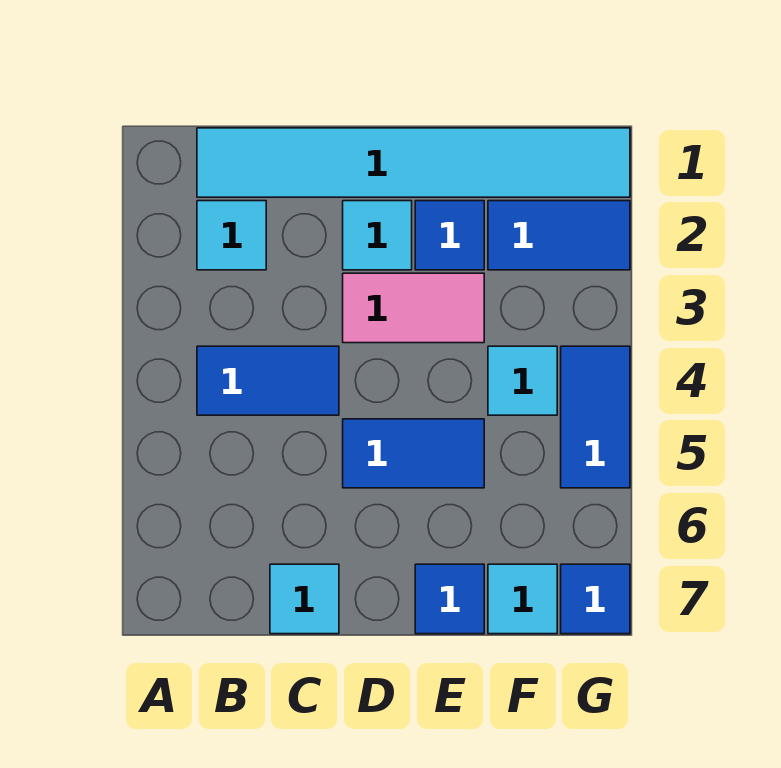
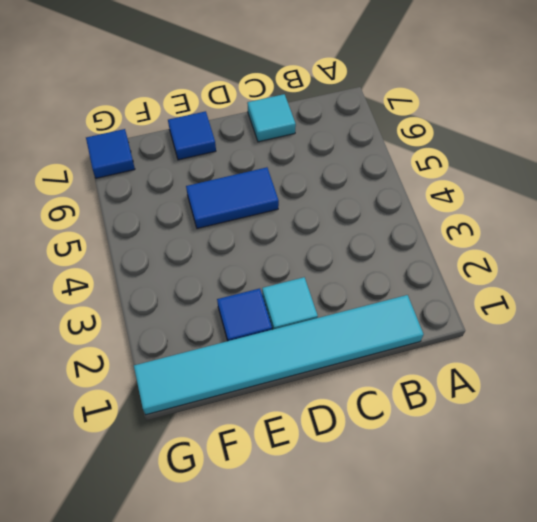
none -> cyan 1x1 tile [197,201,266,270]
none -> blue 1x2 tile [197,346,339,415]
none -> pink 1x2 tile [343,273,484,343]

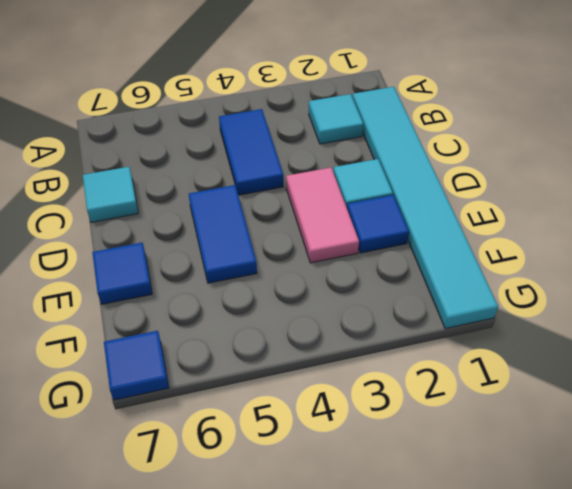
none -> blue 1x2 tile [488,201,630,270]
none -> cyan 1x1 tile [488,346,557,415]
none -> cyan 1x1 tile [488,564,557,634]

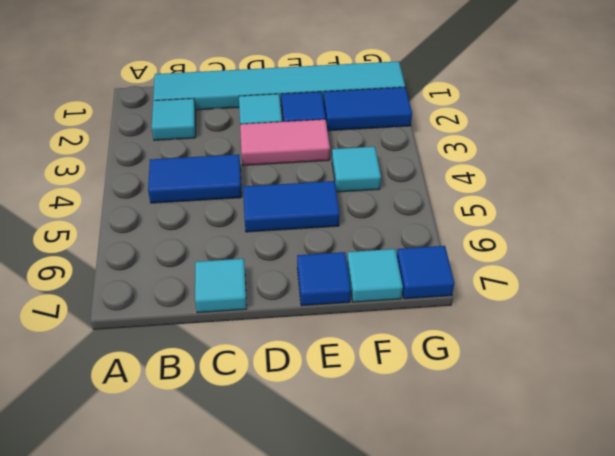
none -> blue 1x2 tile [561,346,630,488]

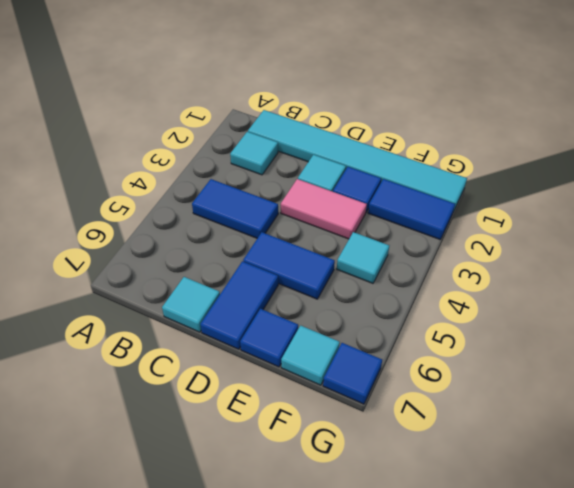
blue 1x2 tile [201,261,278,349] -> blue 1x2 tile moved to [561,346,630,488]

